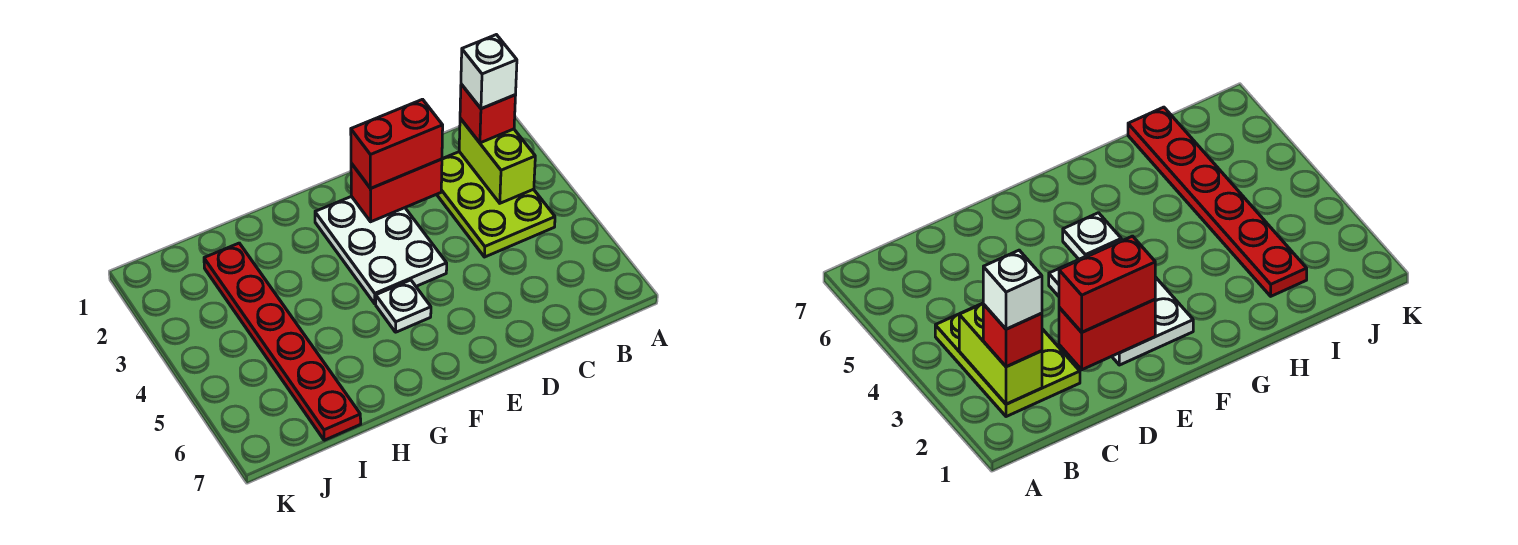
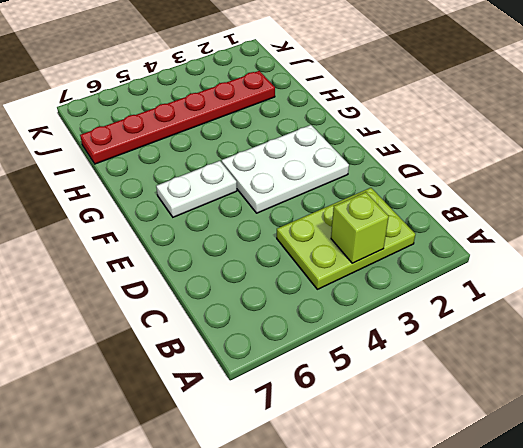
lime 1x1 brick [331,192,389,263] -> lime 1x2 brick [459,118,535,203]
white 1x2 plate [156,161,237,217] -> white 1x1 plate [376,280,431,332]
none -> red 1x2 brick [351,159,442,222]
none -> red 1x1 brick [460,84,516,143]

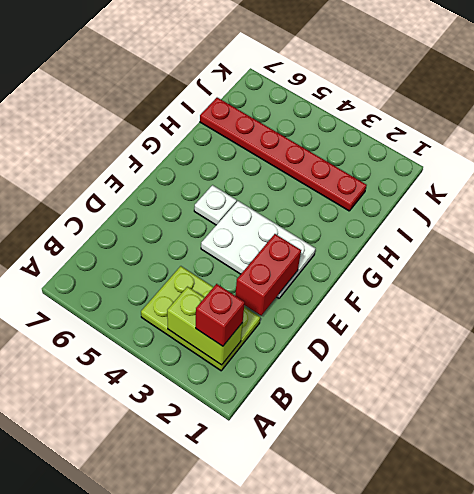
none -> red 1x2 brick [351,99,443,189]
none -> white 1x1 brick [461,35,517,109]

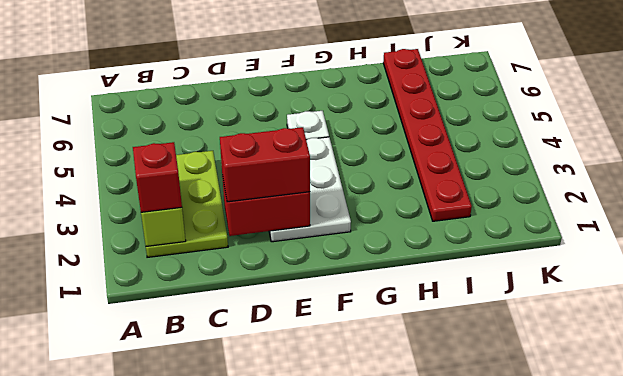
none -> white 1x1 brick [461,35,517,109]

